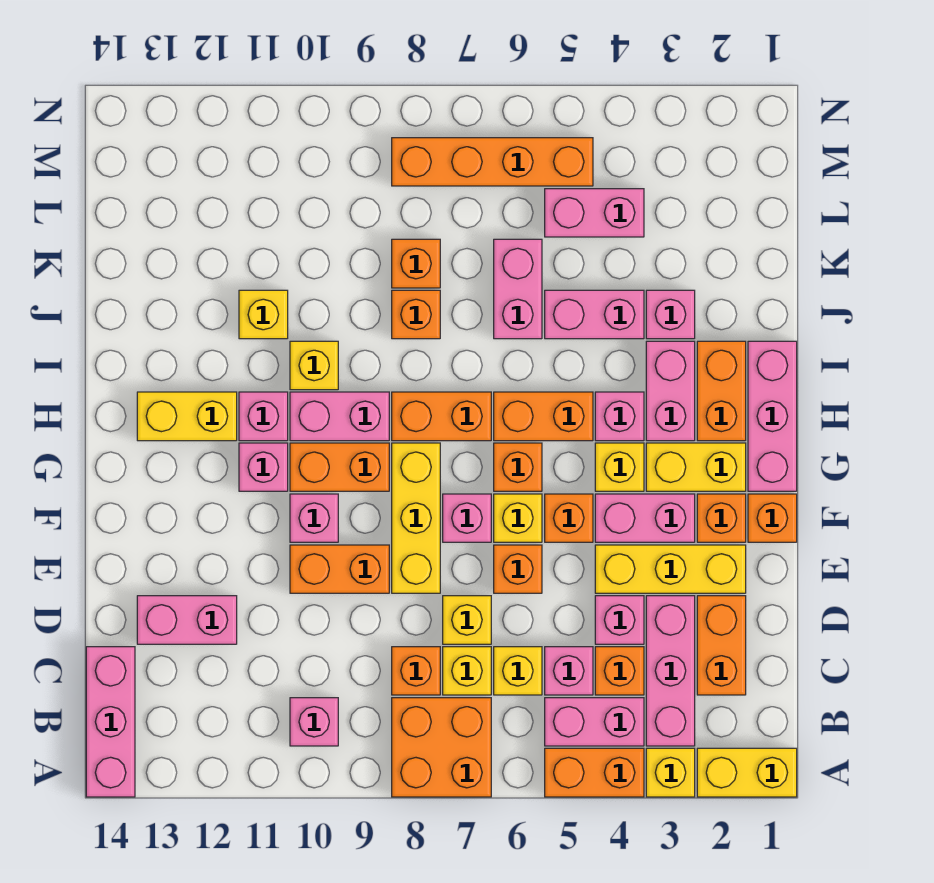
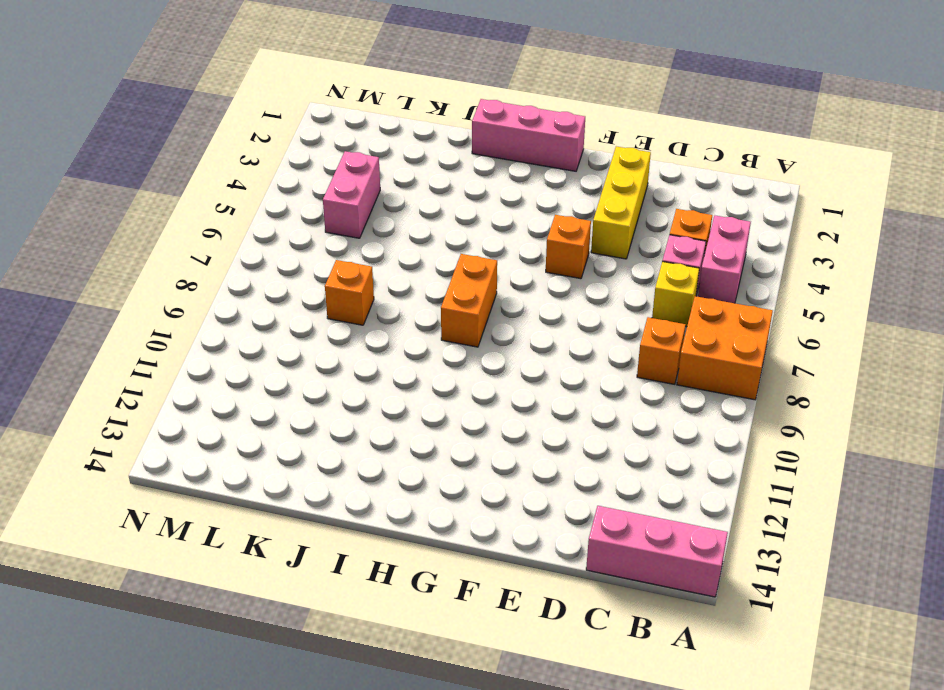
none -> yellow 1x2 brick [697,748,797,797]
none -> yellow 1x1 brick [646,748,695,797]
none -> orange 1x2 brick [545,748,644,797]
none -> pink 1x3 brick [646,596,695,746]

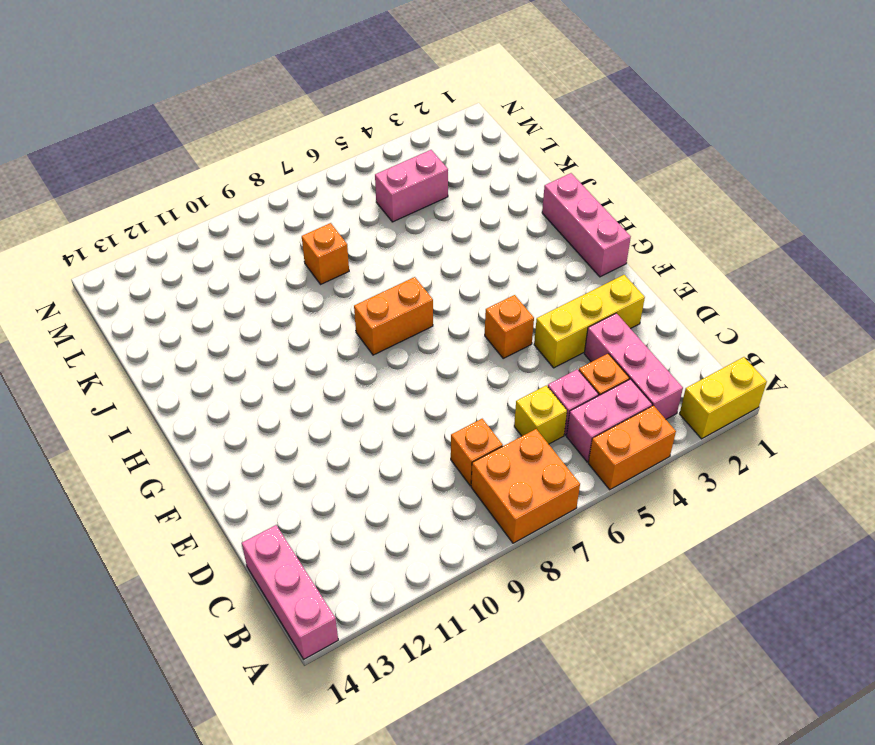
none -> yellow 1x1 brick [646,748,695,797]
none -> pink 1x1 brick [290,698,338,746]
none -> orange 1x2 brick [697,596,746,695]
none -> yellow 1x1 brick [443,647,491,695]

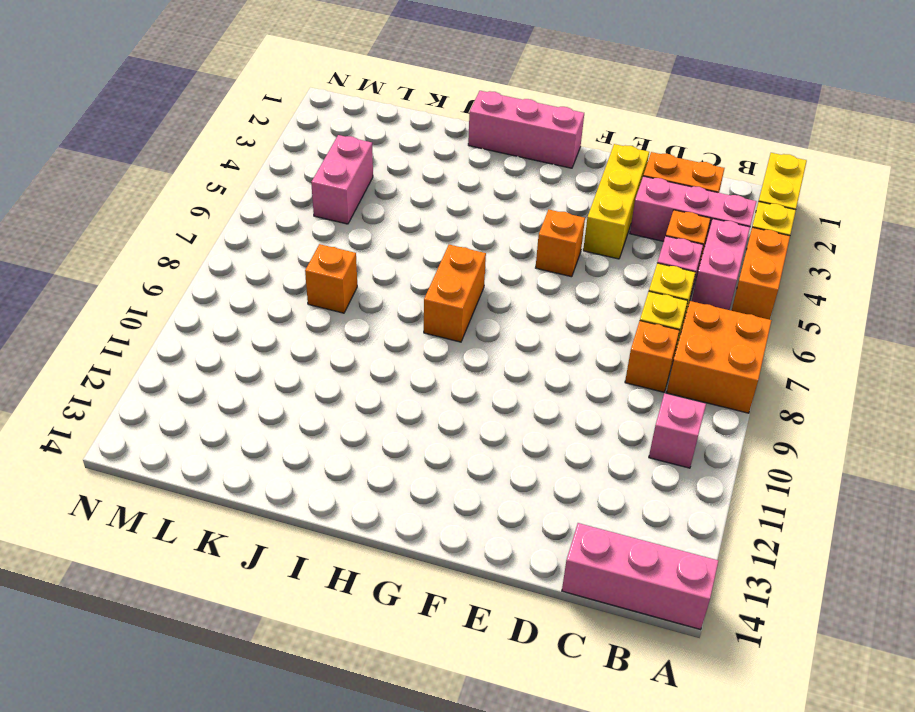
none -> pink 1x1 brick [595,596,644,644]
none -> yellow 1x1 brick [443,596,491,644]
none -> pink 1x2 brick [137,596,237,644]
none -> orange 1x1 brick [494,545,542,593]

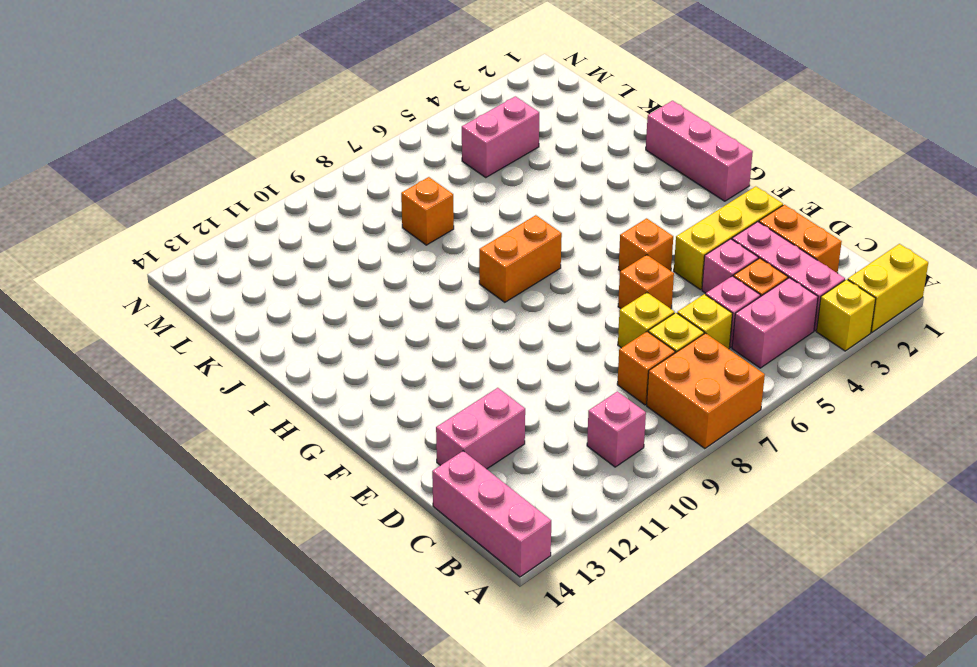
none -> orange 1x2 brick [545,748,644,797]
none -> yellow 1x3 brick [392,443,440,593]
none -> orange 1x2 brick [290,545,389,593]
none -> orange 1x1 brick [748,494,797,542]

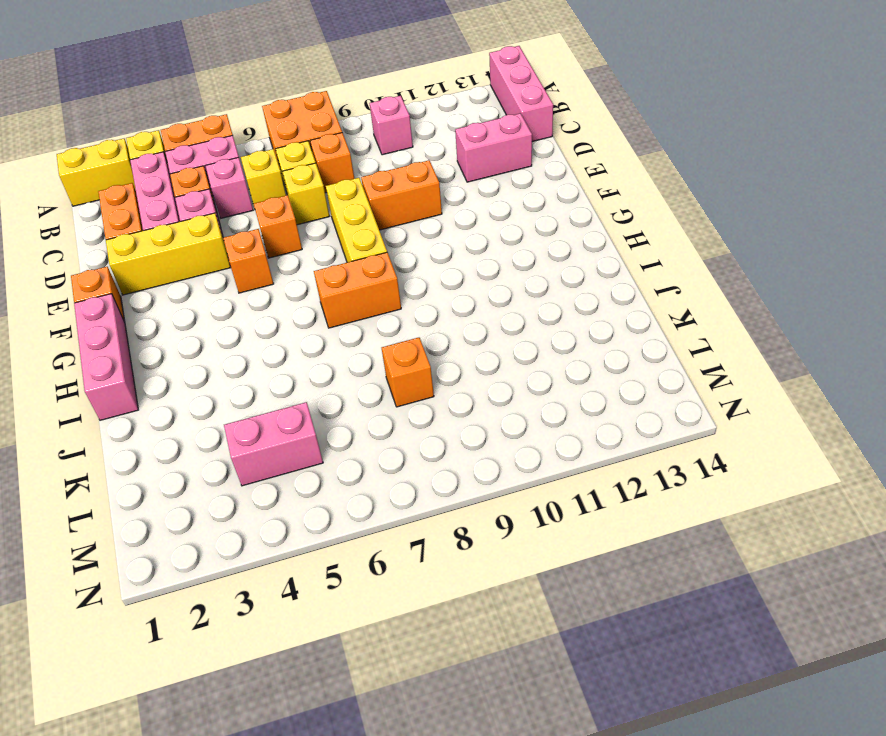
none -> orange 1x1 brick [697,494,746,542]
none -> pink 1x2 brick [595,494,695,542]
none -> yellow 1x1 brick [494,494,542,542]
none -> pink 1x1 brick [443,494,491,542]

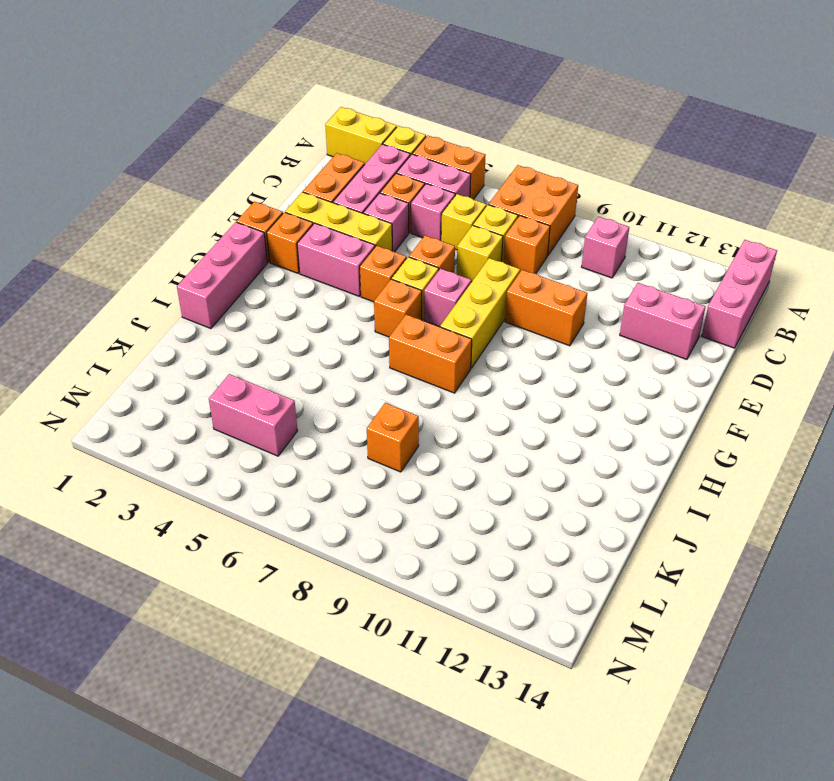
none -> pink 1x1 brick [290,494,338,542]
none -> yellow 1x2 brick [646,443,746,491]
none -> yellow 1x1 brick [595,443,644,491]
none -> orange 1x2 brick [290,443,389,491]

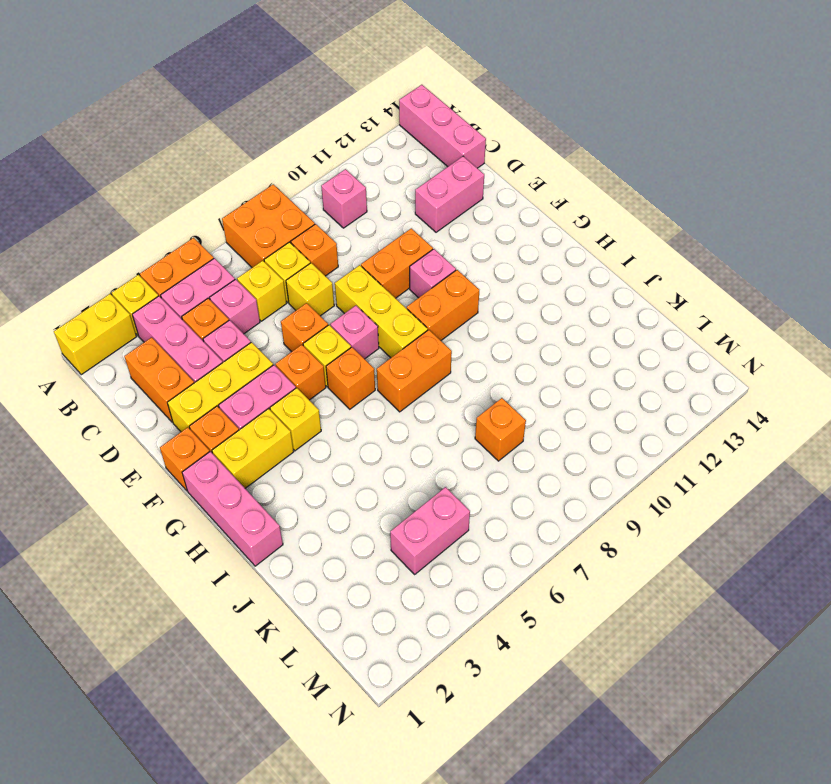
none -> pink 1x1 brick [239,443,288,491]
none -> orange 1x2 brick [697,341,746,441]
none -> pink 1x2 brick [646,341,695,441]
none -> pink 1x1 brick [595,392,644,441]

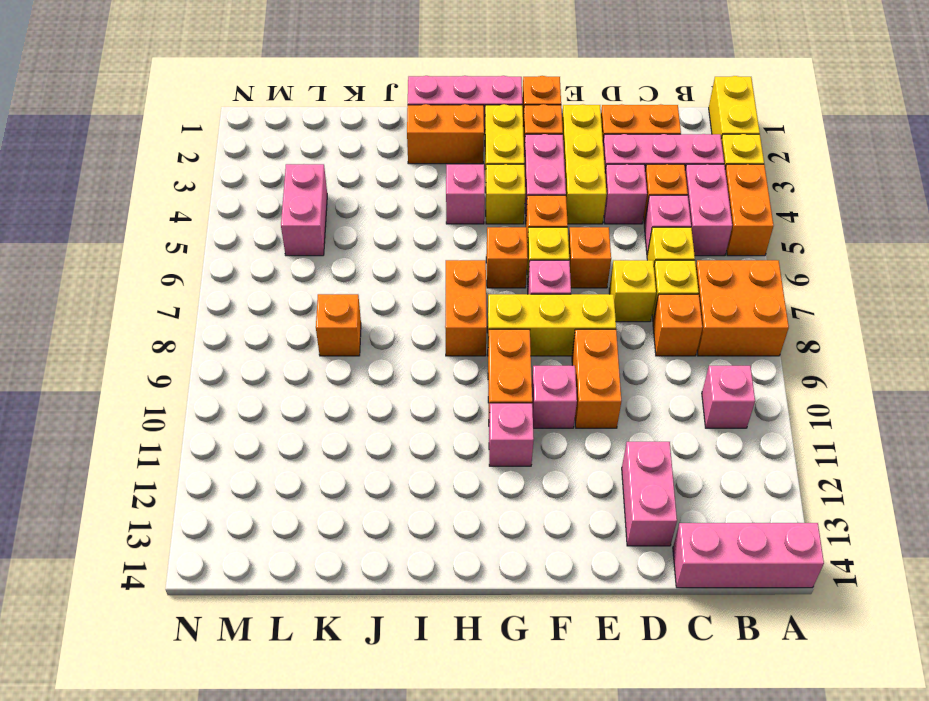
none -> pink 1x2 brick [646,341,695,441]
none -> orange 1x2 brick [494,392,593,441]
none -> pink 1x2 brick [290,392,389,441]
none -> pink 1x1 brick [239,392,288,441]

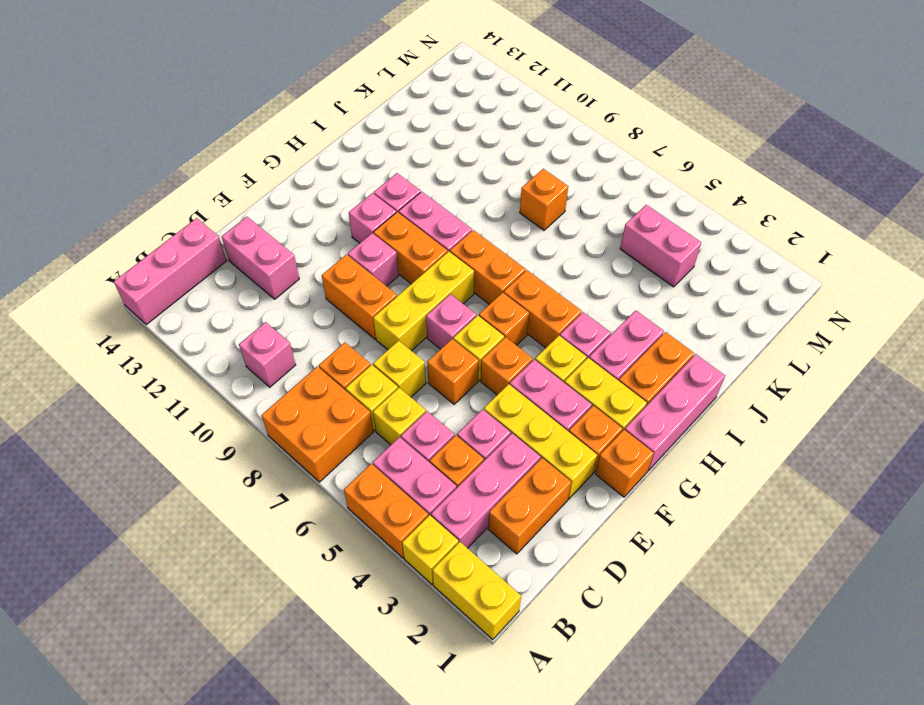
none -> yellow 1x2 brick [137,392,237,441]
none -> yellow 1x1 brick [290,341,338,390]
none -> pink 1x1 brick [646,290,695,339]
none -> pink 1x2 brick [545,290,644,339]

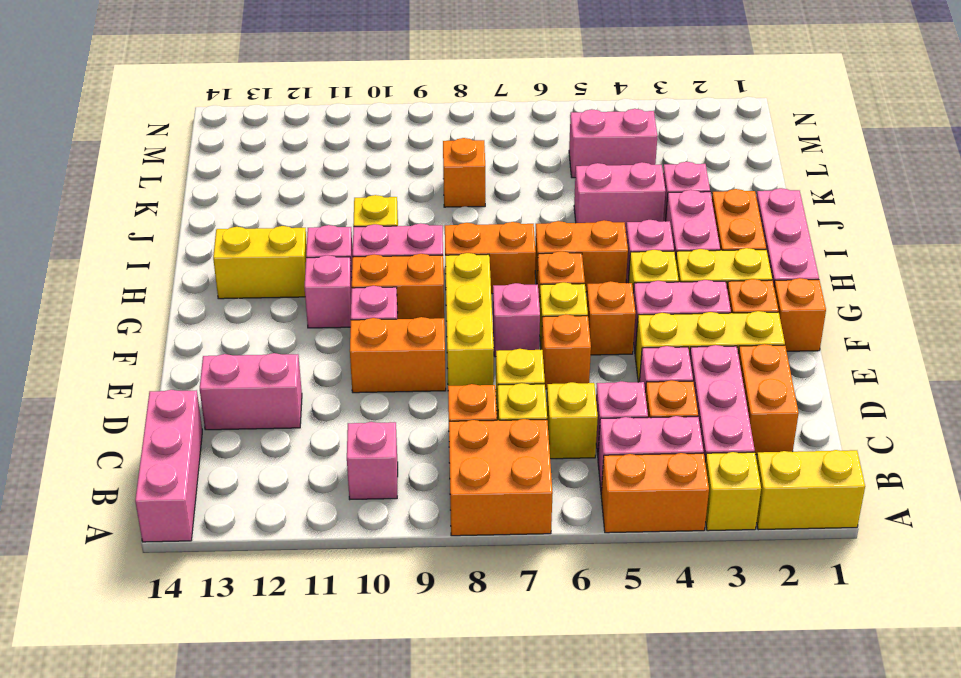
none -> pink 1x2 brick [494,239,542,339]
none -> orange 1x1 brick [392,290,440,339]
none -> yellow 1x1 brick [239,290,288,339]
none -> orange 1x4 brick [392,138,593,186]

